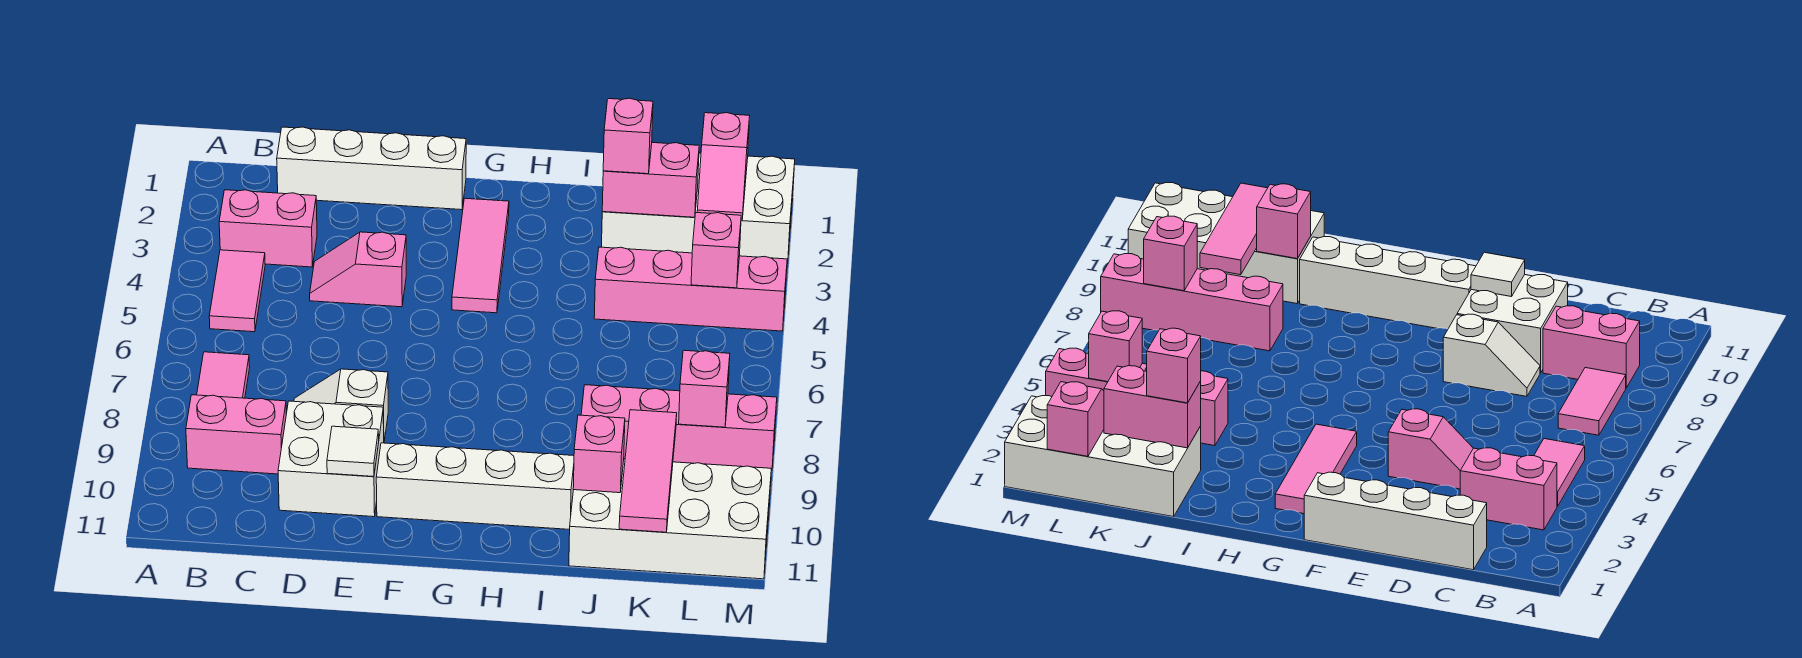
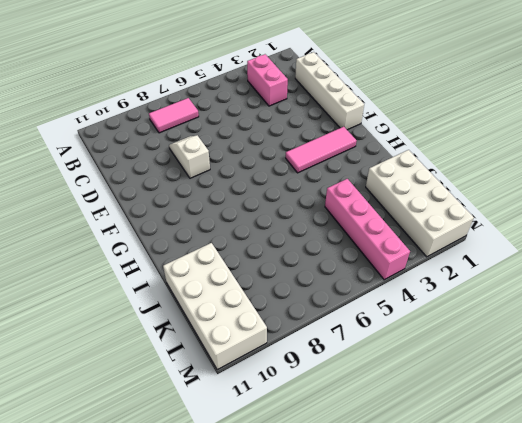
none -> pink 1x2 tile [209,250,265,332]
none -> pink 1x2 brick [186,395,286,474]
none -> pink 1x2 slope [310,232,406,307]

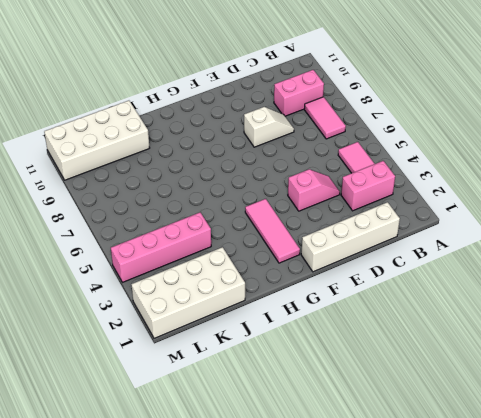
none -> white 2x2 brick [278,401,384,517]
none -> white 1x4 brick [376,443,574,529]
none -> pink 1x4 brick [581,385,777,471]

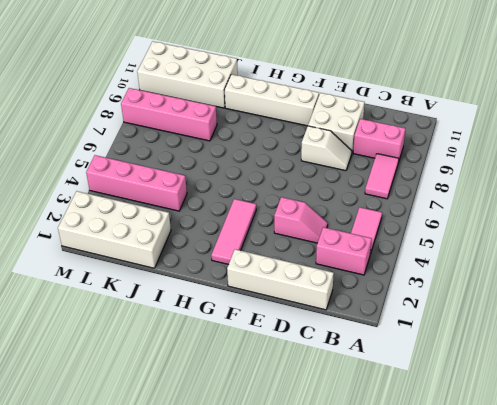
none -> white 1x1 tile [327,426,379,477]
none -> pink 1x2 brick [602,143,699,217]
none -> pink 1x1 brick [573,415,625,493]

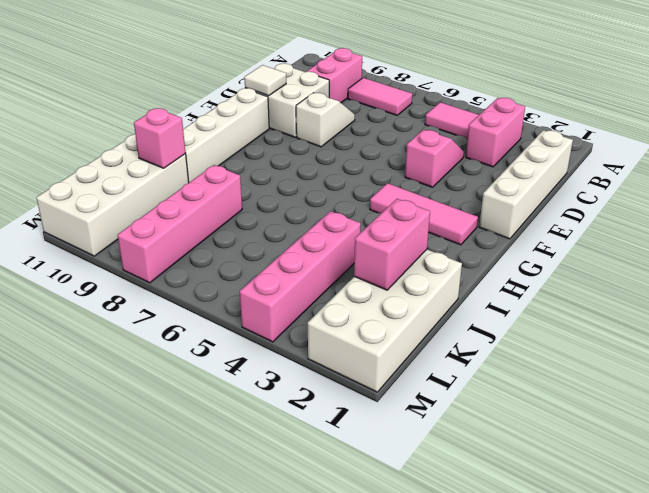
none -> pink 1x3 tile [619,410,677,532]
none -> pink 1x2 slope [697,113,750,220]
none -> pink 1x1 brick [691,213,741,288]

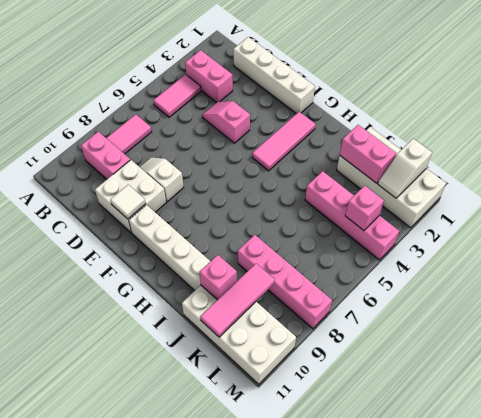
white 1x2 slope [378,139,432,198] -> pink 1x2 slope [697,113,750,220]
none -> pink 1x1 brick [679,350,730,427]
none -> pink 1x1 brick [603,98,653,174]

